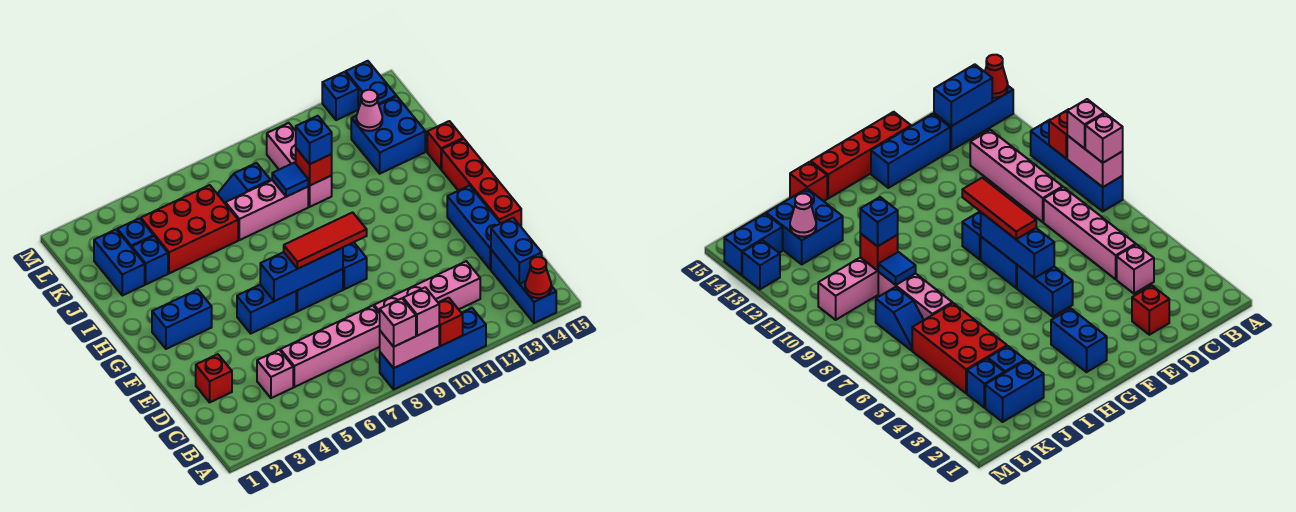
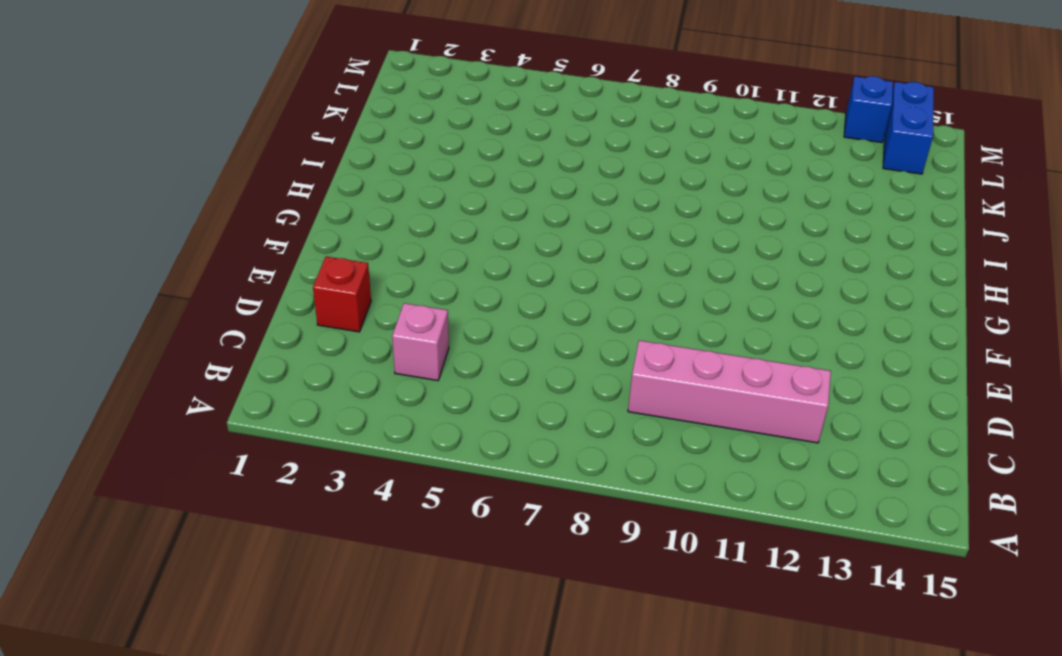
none -> blue 1x4 brick [380,308,486,389]
none -> blue 1x3 brick [491,250,556,323]
none -> pink 1x4 brick [280,306,380,387]
none -> blue 1x3 brick [447,186,500,270]

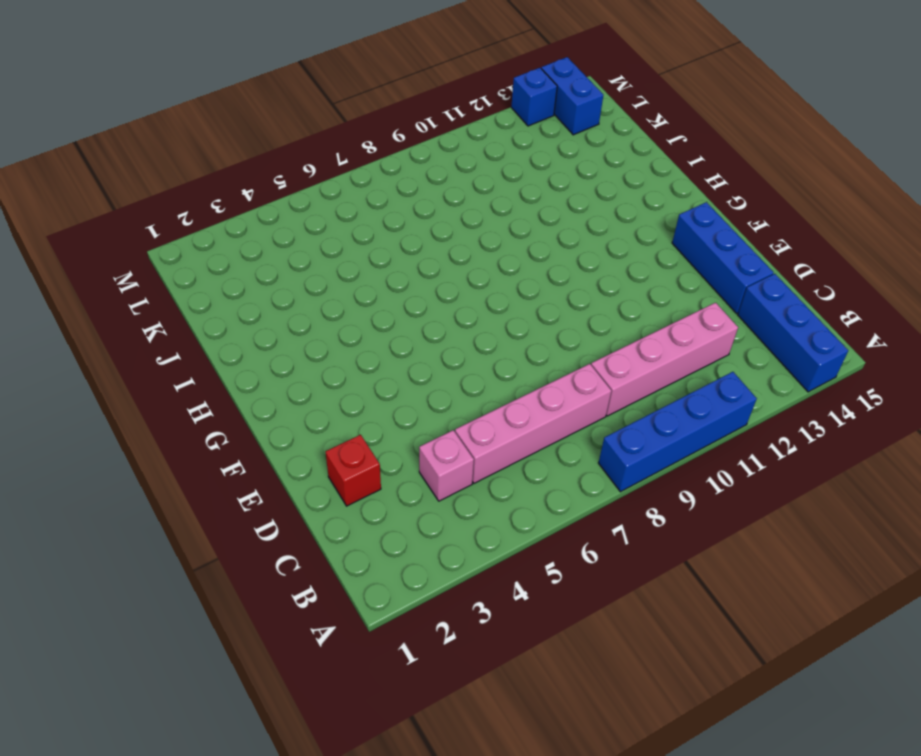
none -> red 1x4 brick [442,139,521,226]
none -> blue 1x2 brick [237,285,296,333]
none -> blue 1x2 brick [296,269,343,312]
none -> blue 1x1 brick [343,242,367,289]

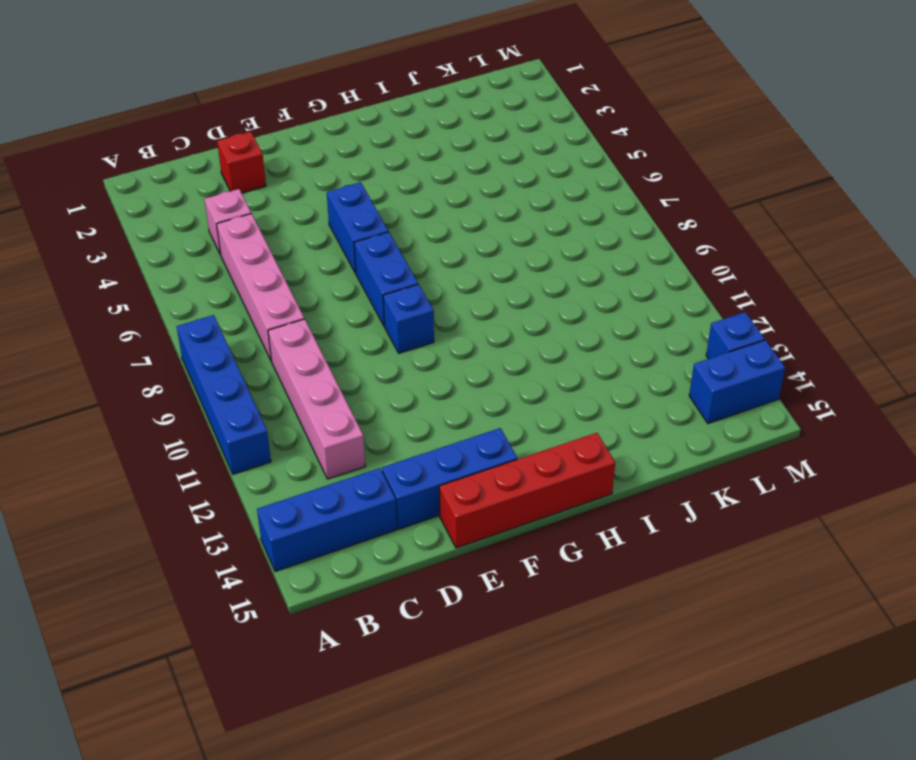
none -> blue 1x2 brick [152,290,212,349]
none -> red 1x1 brick [427,121,463,169]
none -> blue 1x2 brick [94,230,145,296]
none -> blue 1x1 brick [132,236,168,284]

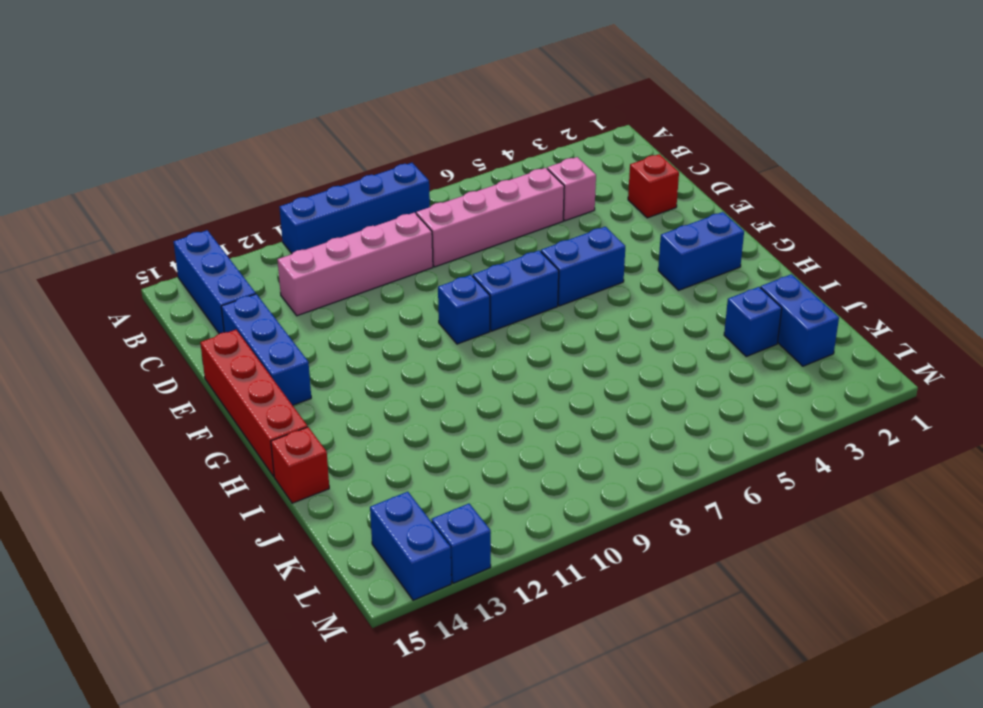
none -> red 2x3 brick [141,185,238,273]
none -> pink 1x3 brick [226,180,308,240]
none -> pink 1x3 brick [267,123,332,207]
none -> blue 2x2 brick [351,96,425,174]

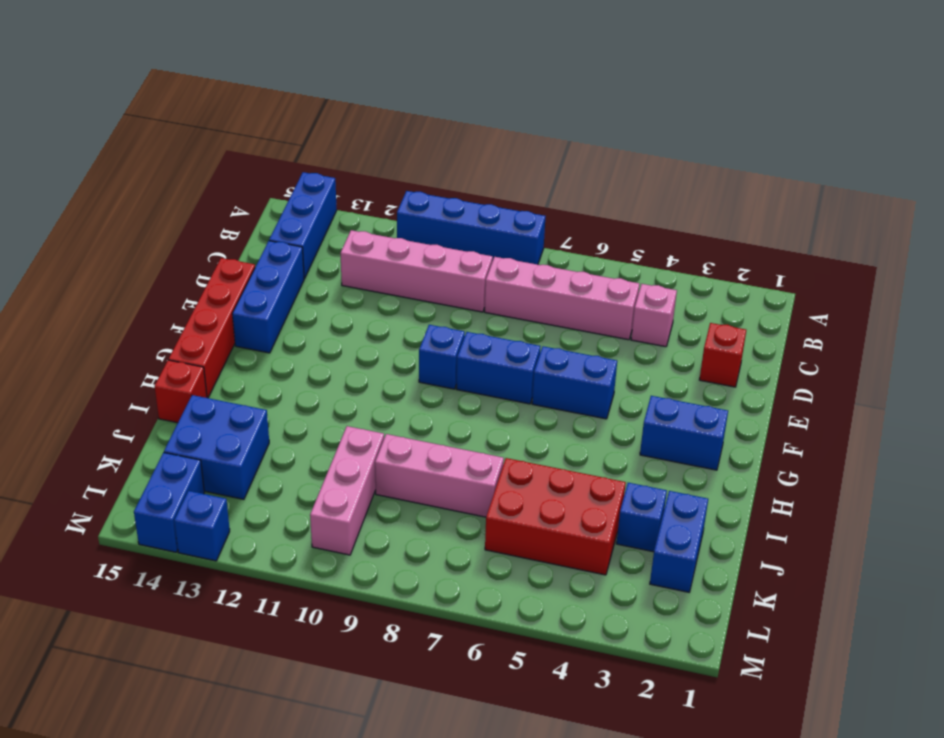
none -> blue 1x1 brick [117,218,154,248]
none -> blue 1x2 slope [218,163,270,204]
none -> pink 1x2 brick [380,326,439,368]
none -> red 1x1 brick [438,298,463,346]

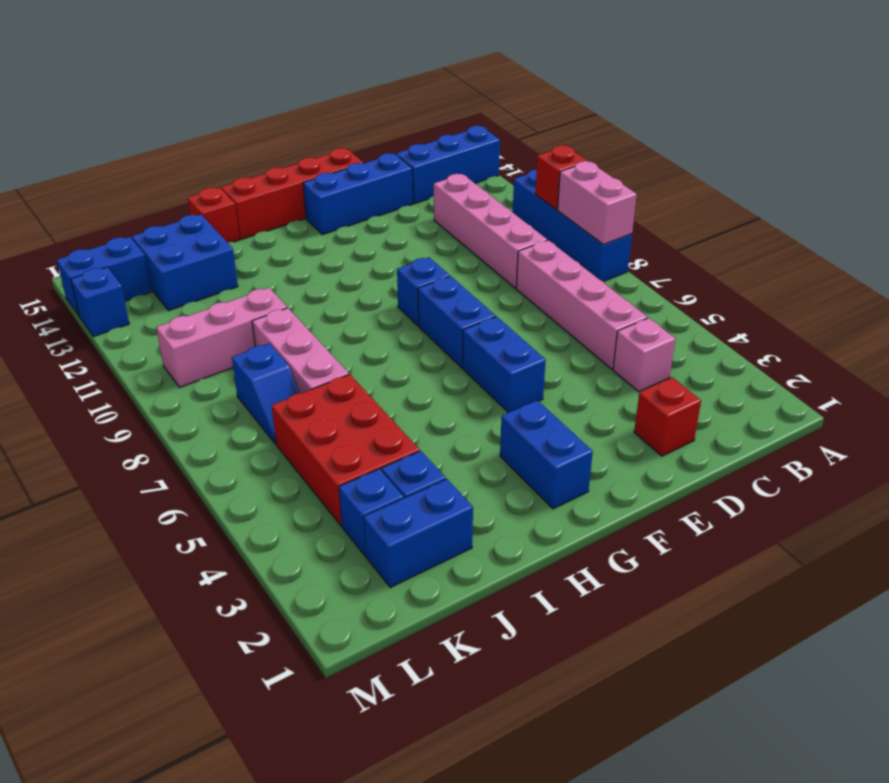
none -> red 1x1 cone [525,257,551,298]
none -> blue 1x2 brick [491,218,542,284]
none -> blue 1x3 brick [260,248,343,301]
none -> blue 1x1 tile [272,163,308,197]

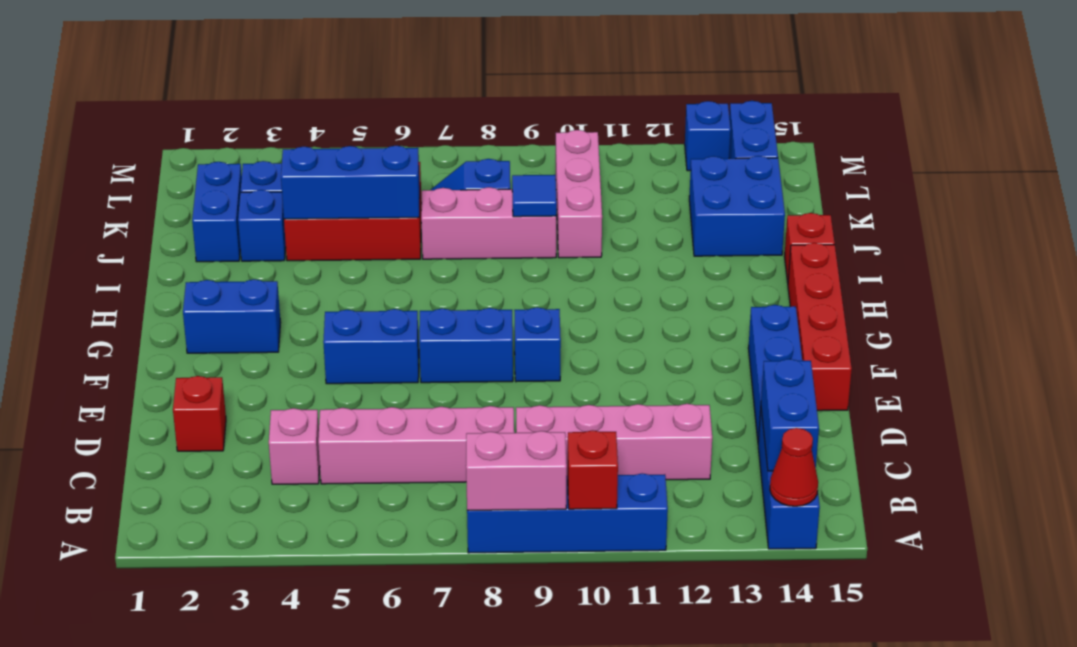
blue 1x3 brick [281,146,420,219] -> blue 1x3 brick moved to [260,248,343,301]
none -> red 1x1 brick [296,148,332,186]
none -> pink 1x1 cone [356,90,382,131]
none -> pink 1x1 brick [380,298,416,347]
none -> pink 1x1 brick [403,287,439,336]

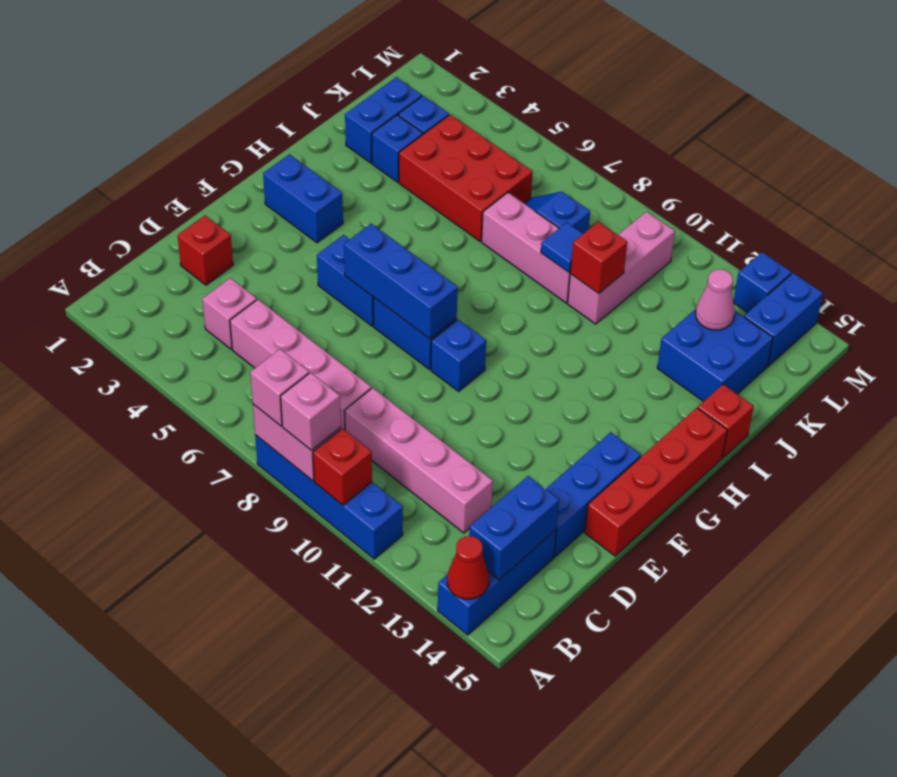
none -> red 1x3 tile [284,212,367,269]
none -> blue 1x1 brick [296,116,332,164]

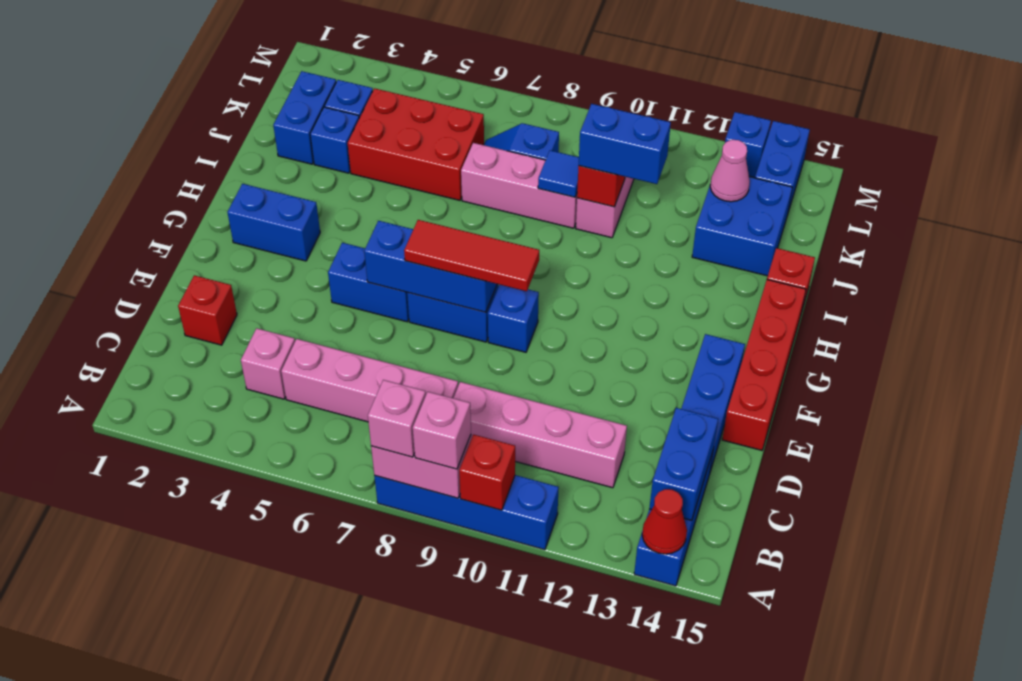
blue 1x2 brick [579,104,671,184] -> blue 1x1 brick [296,116,332,164]

